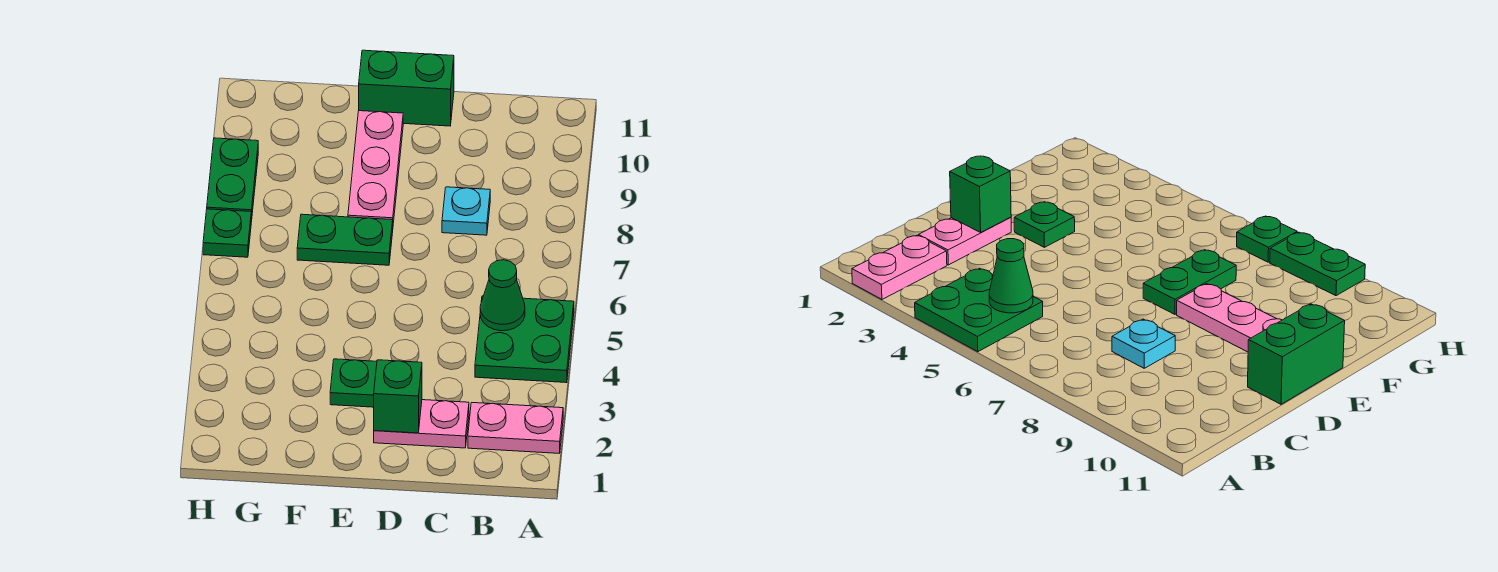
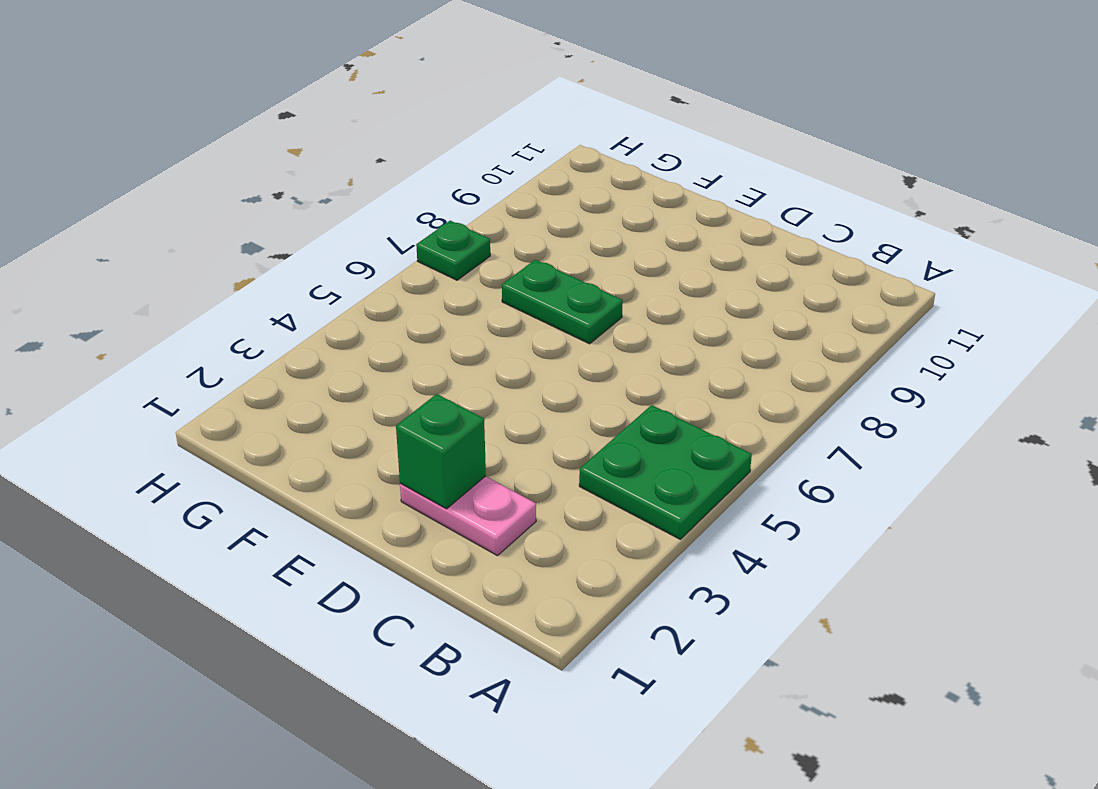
none -> pink 1x2 plate [468,403,563,453]
none -> cyan 1x1 plate [442,187,490,235]
none -> green 1x2 brick [359,50,454,126]

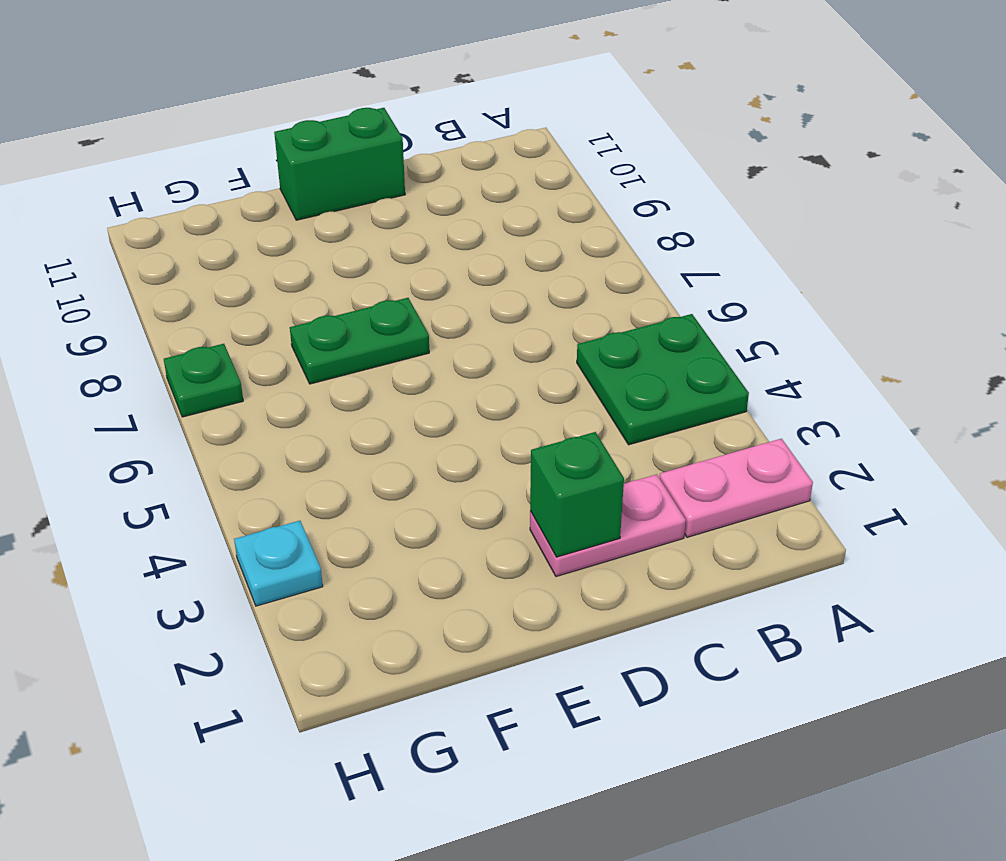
cyan 1x1 plate [234,521,323,606] -> cyan 1x1 plate moved to [442,187,490,235]
none -> green 1x1 plate [330,359,377,407]
none -> pink 1x3 plate [348,111,403,223]
none -> green 1x2 plate [207,138,258,222]

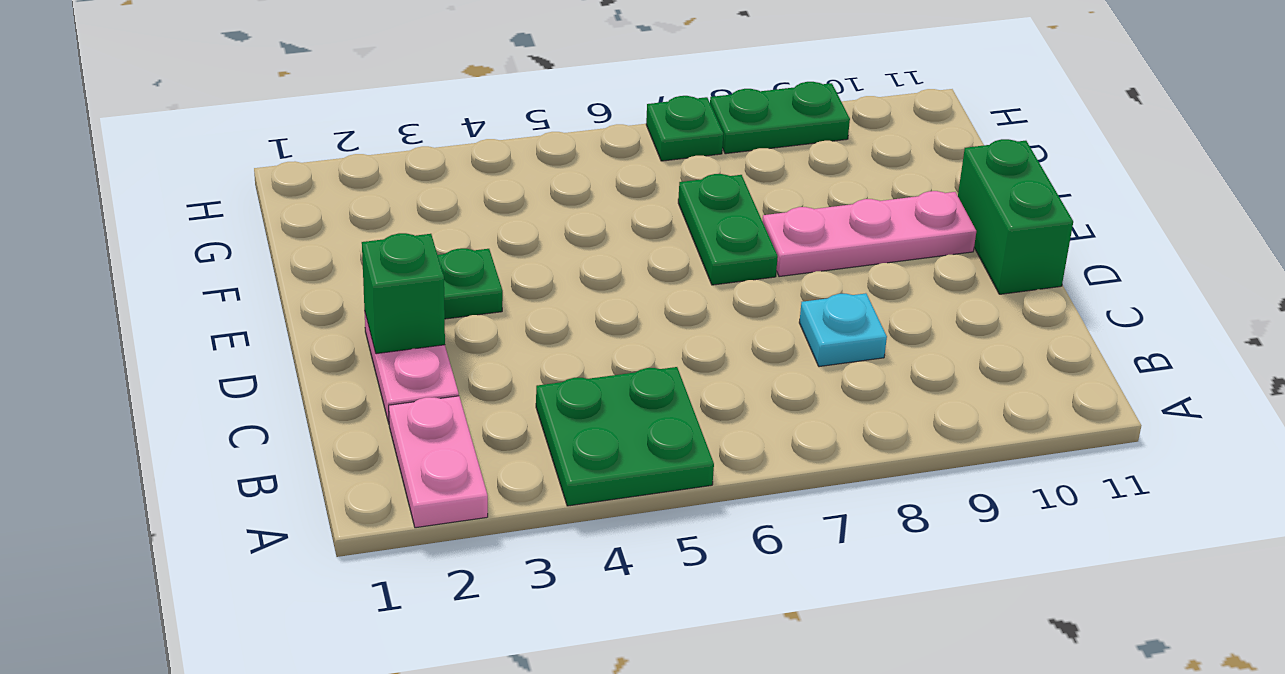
none -> green 1x1 cone [480,260,525,331]

